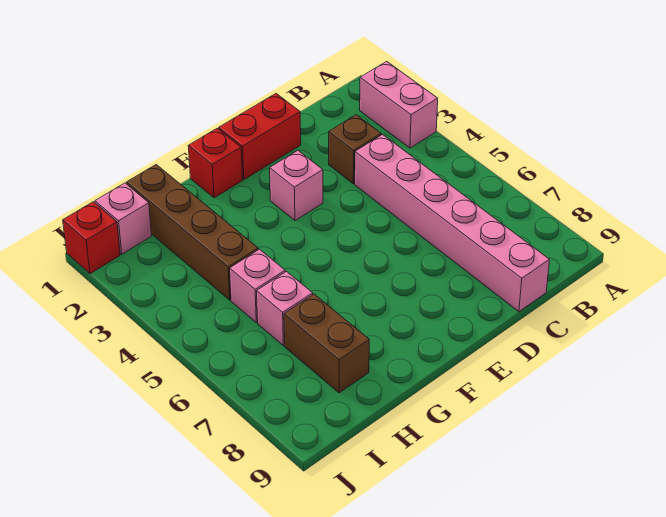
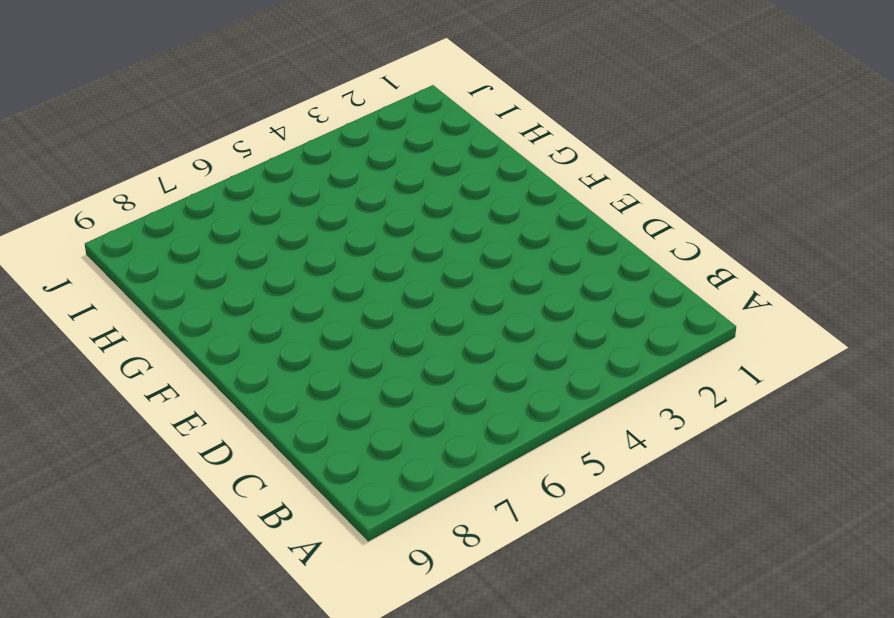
none -> pink 1x2 brick [360,61,438,148]
none -> brown 1x1 brick [329,115,381,184]
none -> pink 1x6 brick [355,135,550,312]

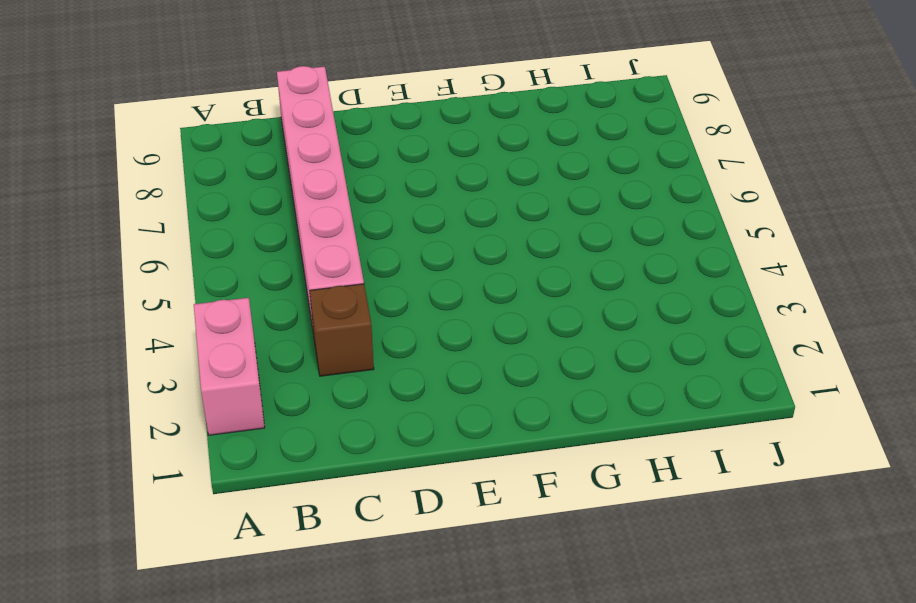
none -> red 1x2 brick [219,94,301,180]
none -> pink 1x1 brick [270,151,323,221]
none -> red 1x1 brick [188,129,242,198]

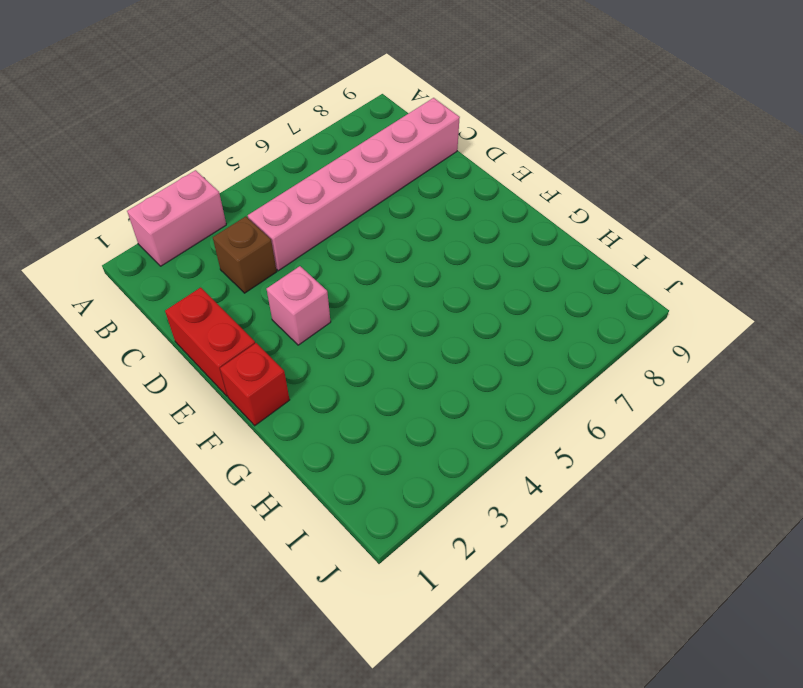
none -> brown 1x4 brick [127,165,258,300]
none -> pink 1x1 brick [230,249,285,323]
none -> pink 1x1 brick [257,272,313,346]

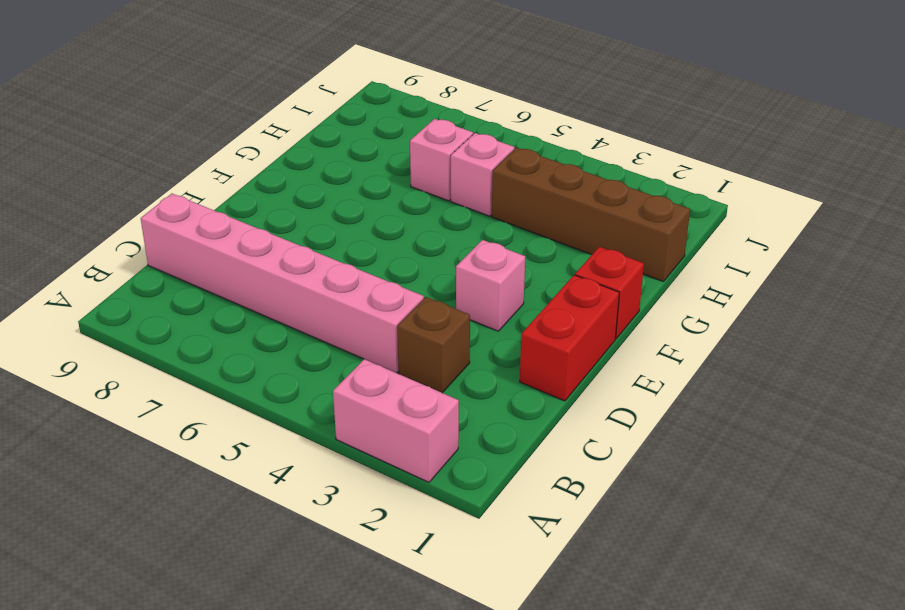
none -> brown 1x2 brick [284,294,369,393]
none -> pink 1x1 brick [95,183,152,254]
none -> red 1x1 brick [63,202,120,274]

